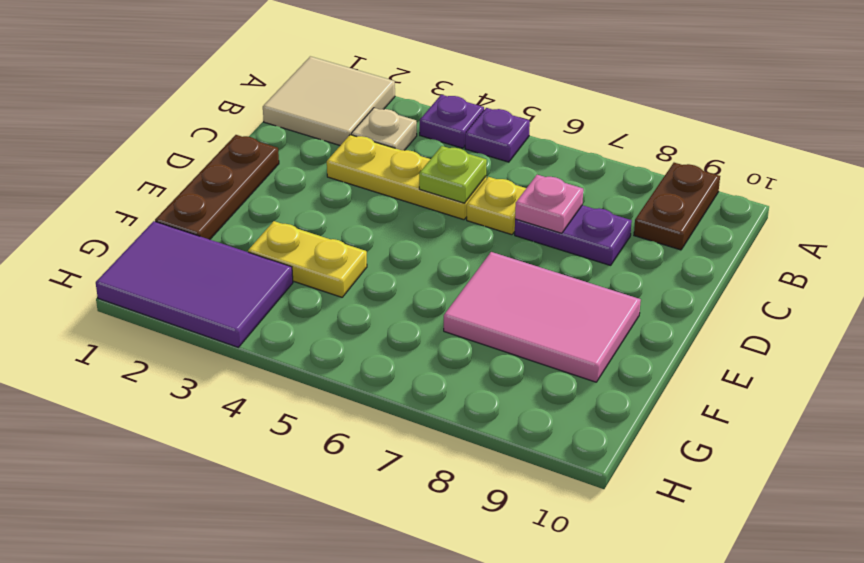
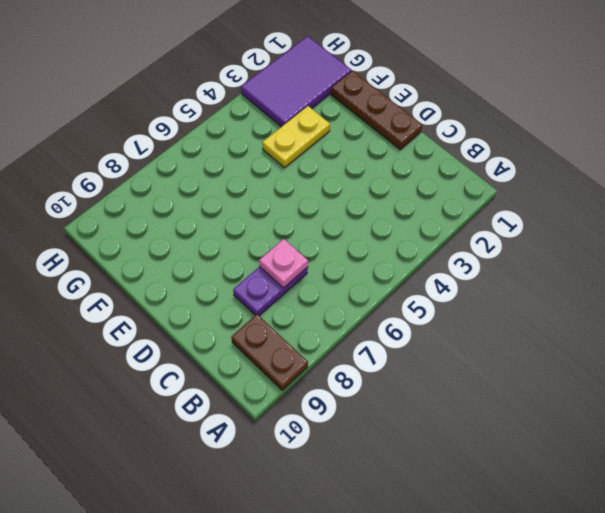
none -> tan 2x2 tile [263,56,395,145]
none -> purple 1x1 plate [420,95,484,148]
none -> purple 1x1 plate [465,108,530,162]

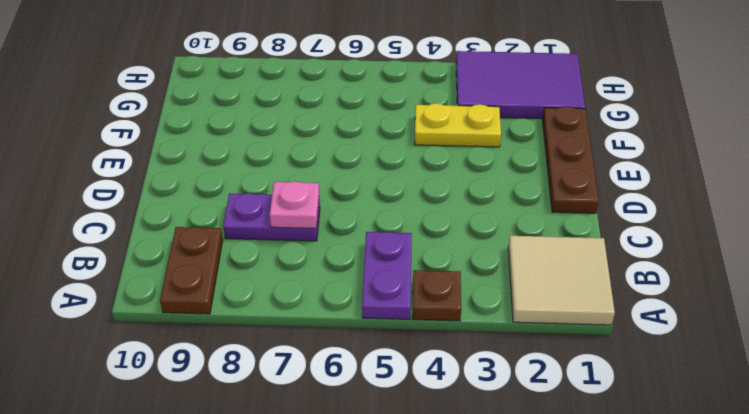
brown 1x1 plate [412,270,461,321] -> purple 1x1 plate [420,95,484,148]
purple 1x2 plate [362,232,412,319] -> purple 1x1 plate [465,108,530,162]
none -> tan 1x1 plate [351,108,417,150]
none -> yellow 1x3 plate [327,135,486,220]
none -> yellow 1x1 plate [467,177,526,235]

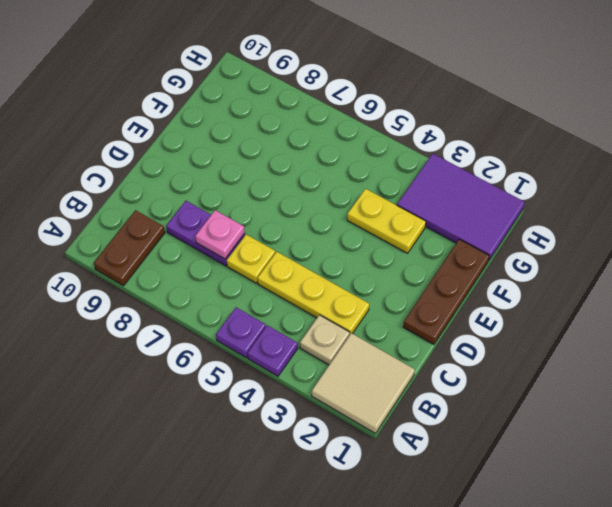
none -> pink 2x3 tile [444,252,641,382]
none -> lime 1x1 plate [419,146,487,203]

